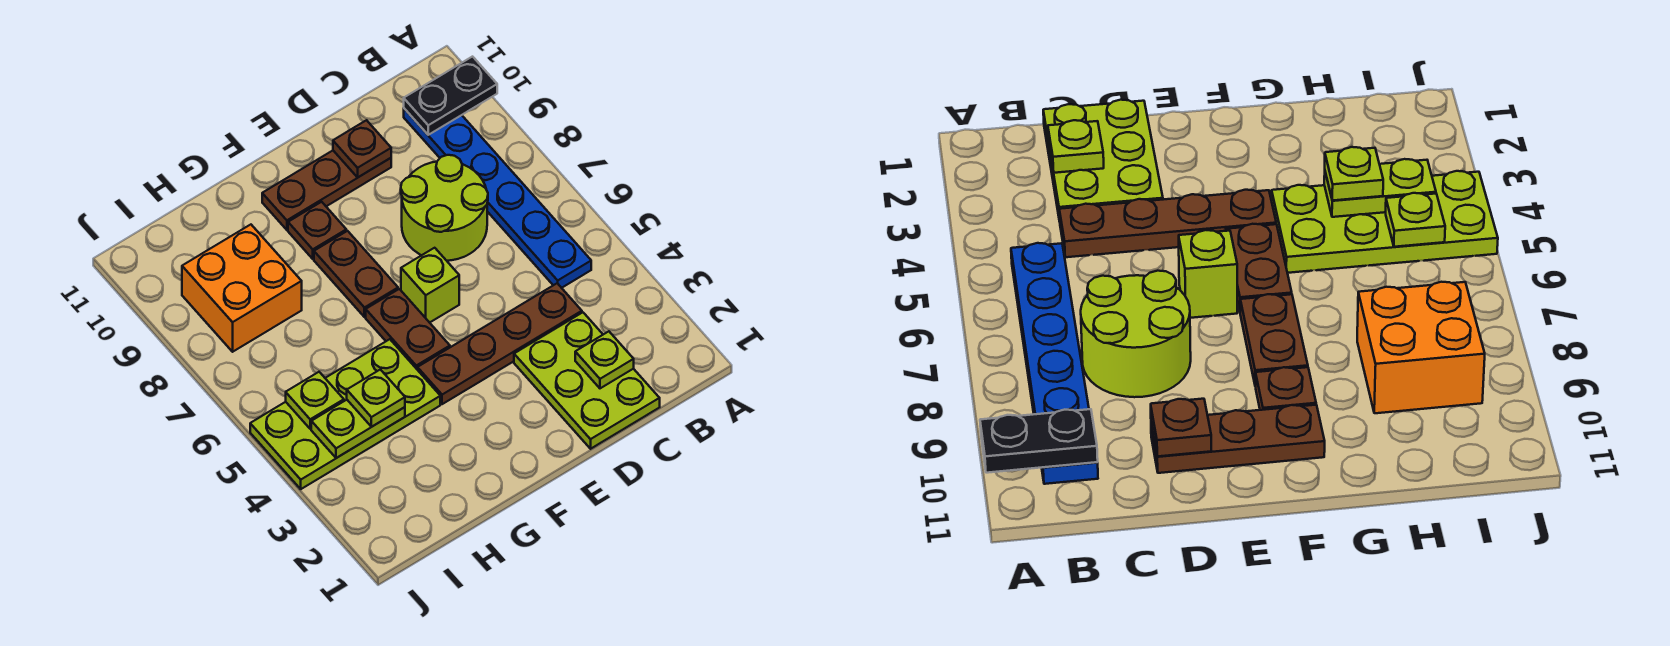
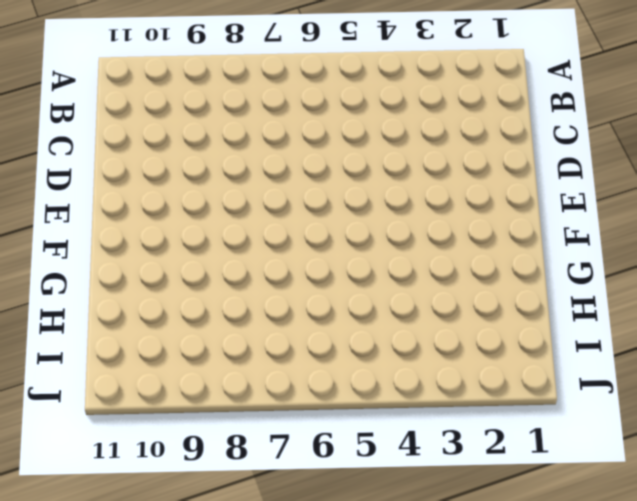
none -> blue 1x6 plate [404,109,591,288]
none -> lime 2x3 plate [514,312,660,449]
none -> brown 1x4 plate [418,283,582,404]

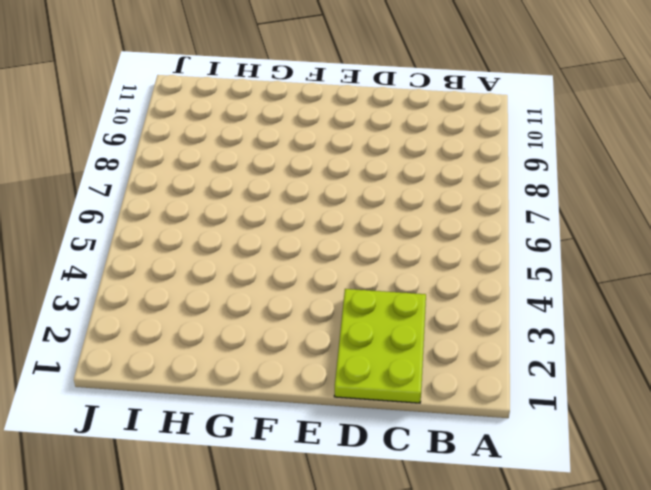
none -> blue 1x6 plate [404,109,591,288]
none -> brown 1x4 plate [418,283,582,404]
none -> lime 2x2 round brick [401,155,488,261]

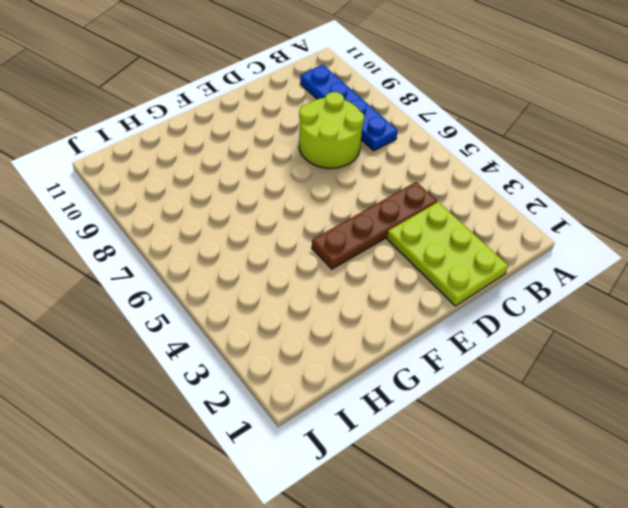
blue 1x4 plate [300,65,398,151] -> blue 1x6 plate [404,109,591,288]
none -> brown 1x3 plate [262,151,391,230]
none -> lime 1x1 brick [401,248,459,323]
none -> brown 1x2 plate [366,289,450,370]

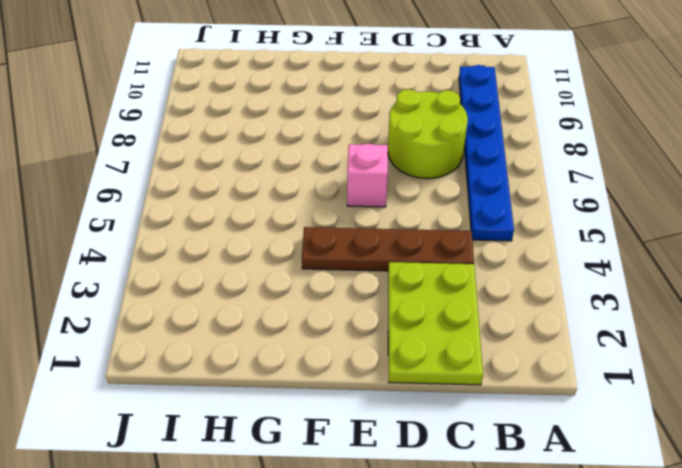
pink 1x1 brick [347,144,388,207] -> lime 1x1 brick [401,248,459,323]
none -> brown 1x3 plate [262,151,391,230]
none -> brown 1x2 plate [366,289,450,370]
none -> brown 1x2 plate [314,231,398,317]

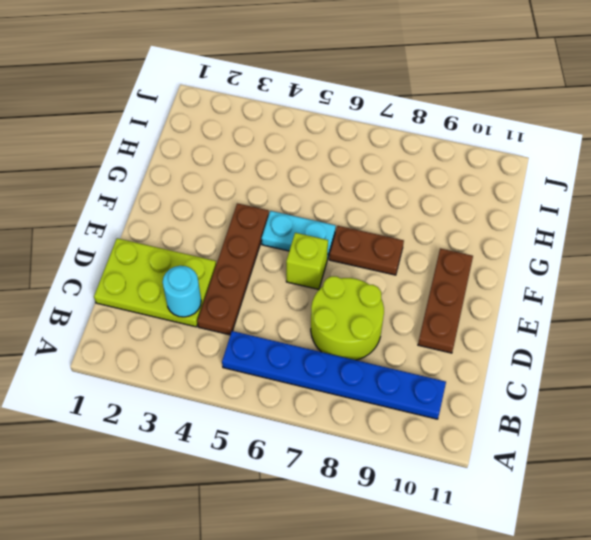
cyan 1x1 round brick [163,266,201,317] -> none
cyan 1x2 plate [262,211,336,259] -> brown 1x2 plate [366,289,450,370]
none -> brown 1x1 plate [288,202,346,259]
none -> lime 2x4 plate [250,339,440,489]
none -> orange 2x2 brick [182,225,302,352]

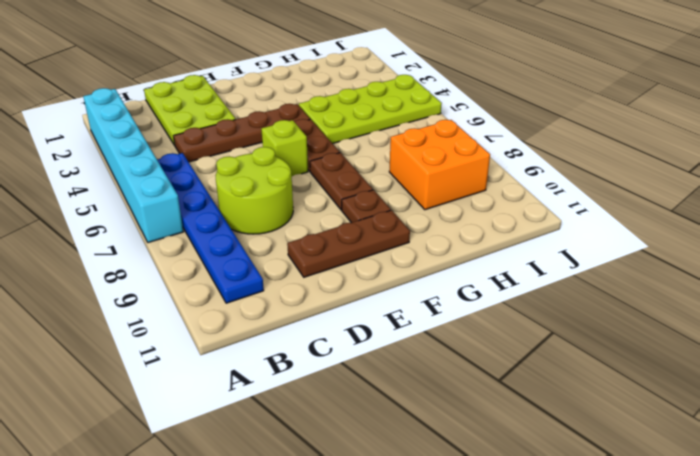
cyan 1x6 brick [83,88,183,243] -> none
none -> black 1x2 plate [404,57,497,135]
none -> lime 1x1 plate [575,331,634,388]
none -> brown 1x1 plate [333,120,391,178]

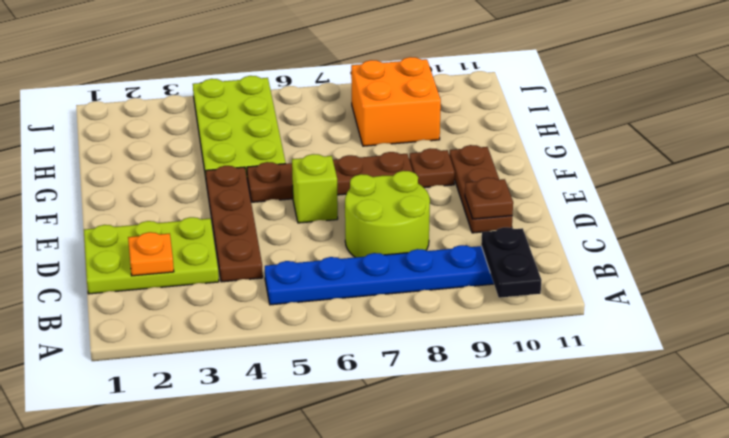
orange 1x1 plate [128,232,174,276] -> lime 1x1 plate [575,331,634,388]
none -> lime 1x2 plate [311,400,405,458]
none -> lime 1x1 plate [286,372,344,429]
none -> lime 1x1 plate [347,370,405,427]

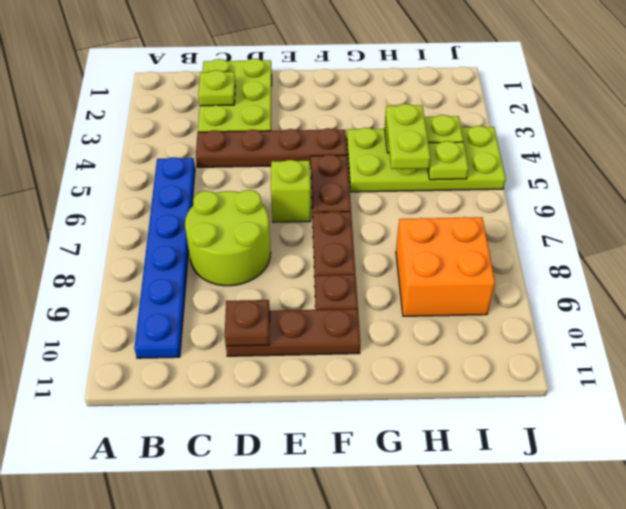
lime 1x2 plate [385,104,430,169] -> lime 1x1 plate [347,370,405,427]
none -> black 1x2 plate [404,57,497,135]

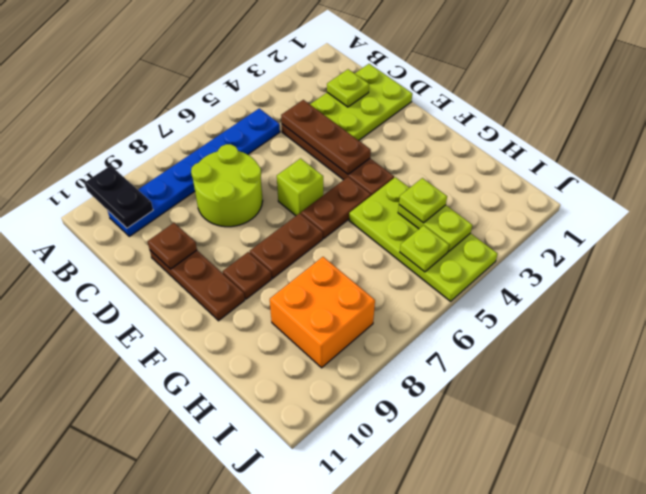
brown 1x3 plate [281,100,371,174] -> none

